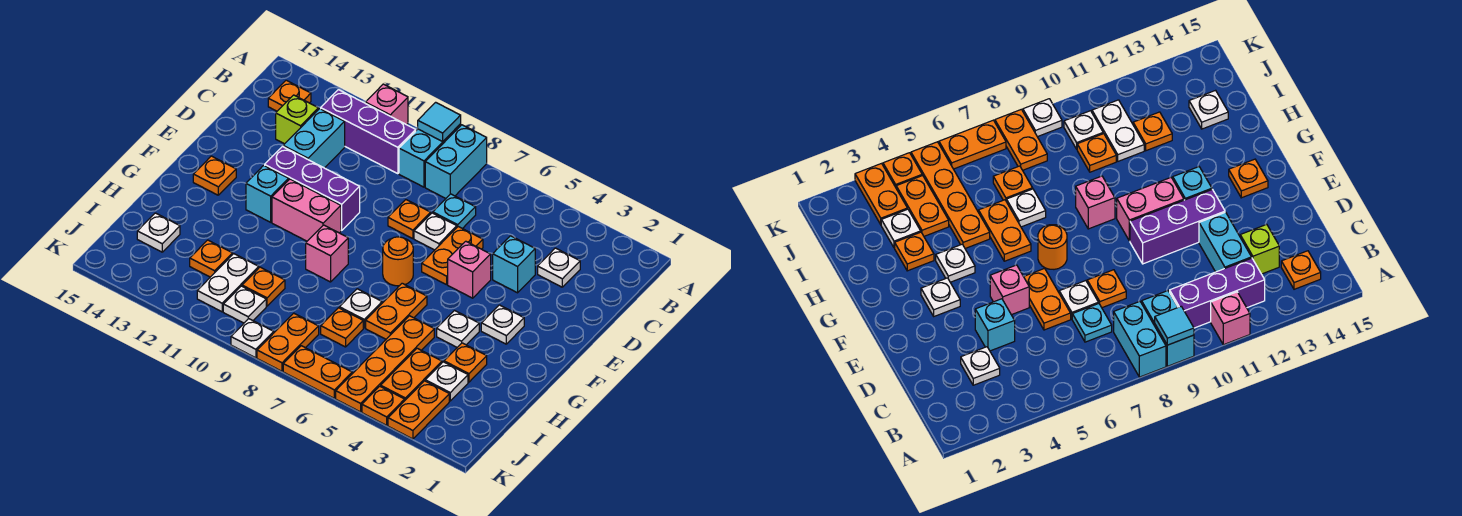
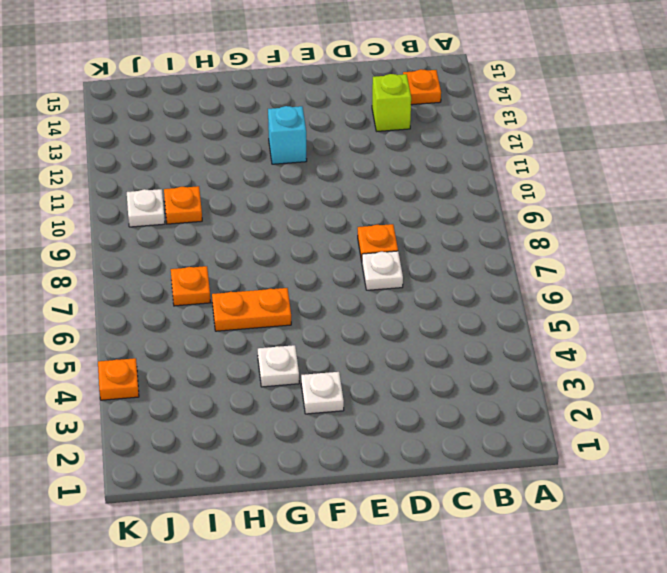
none -> cyan 1x2 brick [425,125,487,198]
none -> cyan 1x2 brick [399,124,461,187]
none -> pink 1x1 brick [365,84,408,125]
none -> purple 1x3 brick [321,90,416,174]

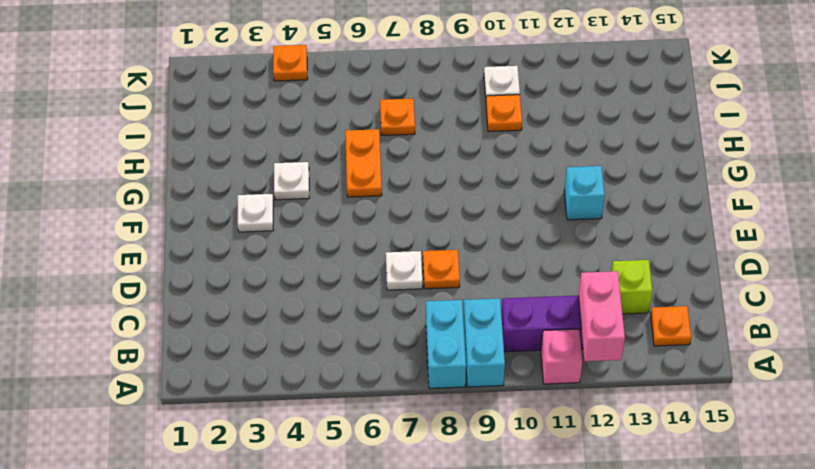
pink 1x2 brick [578,271,625,361] -> pink 1x2 brick turned to [272,179,341,241]
none -> white 1x1 plate [538,248,580,287]
none -> cyan 1x1 plate [433,194,476,229]
none -> cyan 1x2 brick [283,109,345,168]
none -> cyan 1x1 brick [493,236,535,293]

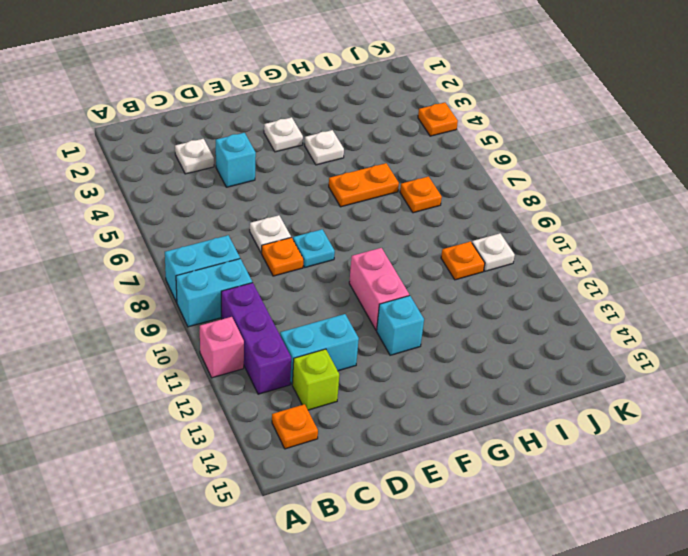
cyan 1x1 plate [293,229,335,267] -> cyan 1x1 plate moved to [433,194,476,229]
none -> orange 1x2 plate [422,227,483,285]
none -> pink 1x1 brick [448,241,491,298]
none -> purple 1x3 brick [265,147,360,230]
none -> orange 1x1 round brick [383,237,413,286]

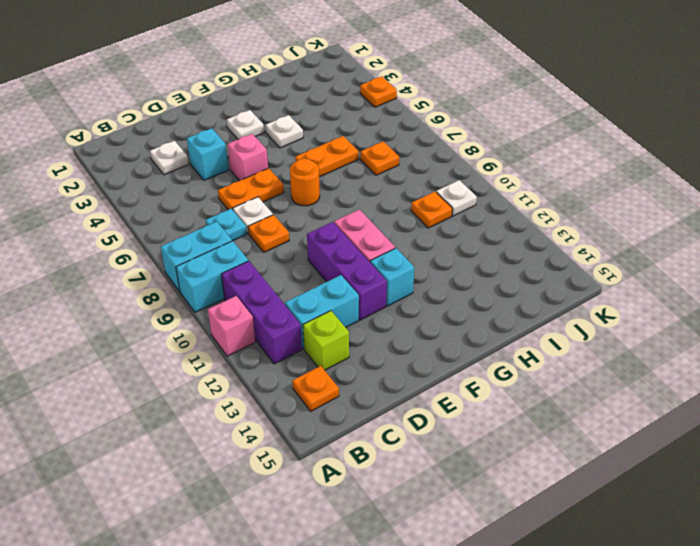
none -> orange 1x1 plate [193,156,236,195]
none -> pink 1x1 brick [306,225,348,282]
none -> orange 1x1 plate [444,343,487,382]
none -> orange 1x4 plate [336,316,434,412]

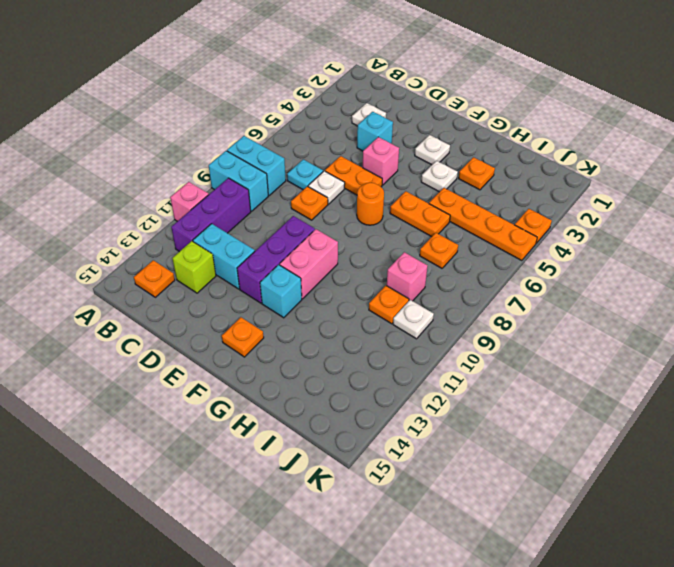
pink 1x1 brick [387,252,427,301] -> pink 1x1 brick moved to [306,225,348,282]
none -> white 1x1 plate [339,289,382,328]
none -> white 1x1 plate [425,362,468,401]
none -> orange 1x2 plate [381,348,442,400]
none -> white 1x2 plate [197,254,259,312]

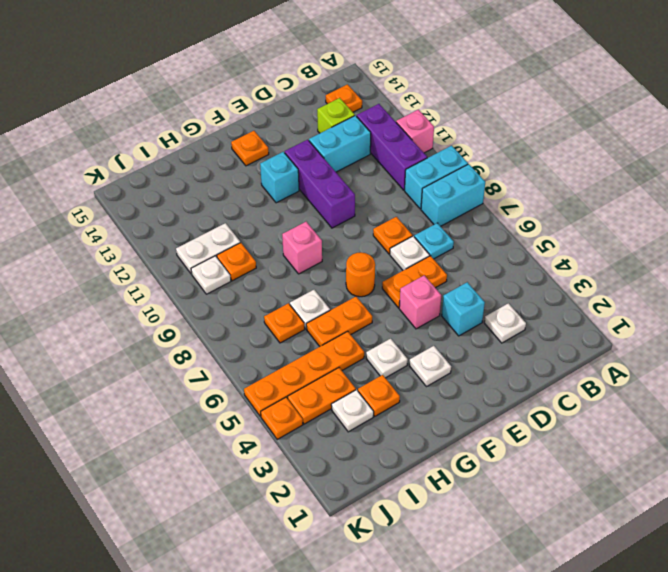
none -> pink 1x2 brick [272,179,341,241]
none -> orange 1x1 plate [190,240,233,277]
none -> white 1x1 plate [137,213,180,252]
none -> orange 1x2 plate [388,381,449,439]

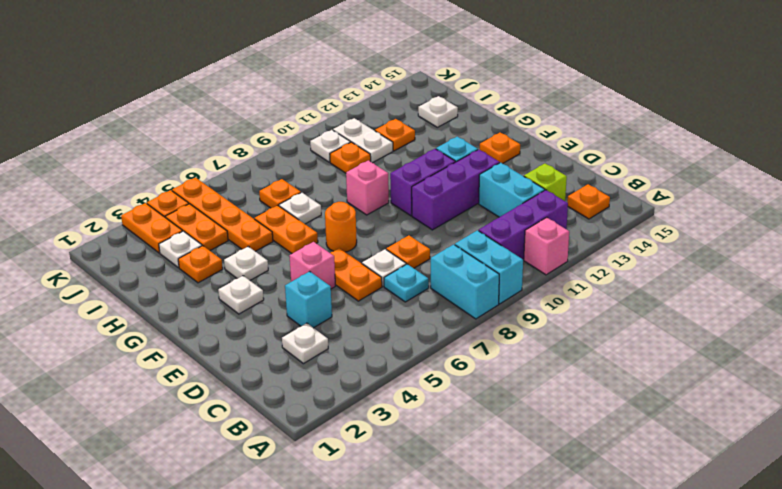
purple 1x2 brick [390,149,455,216] -> pink 1x2 brick [272,179,341,241]
none -> orange 1x2 plate [257,313,319,371]
none -> orange 1x2 plate [283,346,352,398]
none -> white 1x1 plate [231,319,274,358]
none -> cyan 1x1 tile [418,102,461,141]

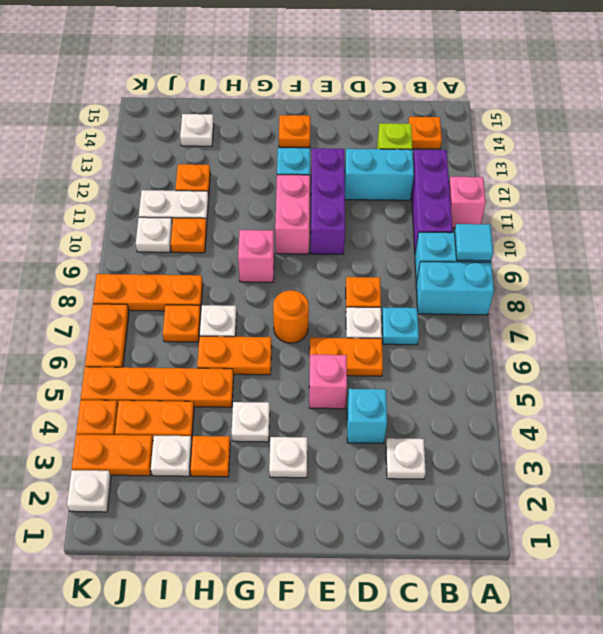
orange 1x3 plate [93,274,203,311] -> orange 1x2 plate [257,313,319,371]
white 1x1 plate [67,470,111,512] -> white 1x1 plate moved to [231,319,274,358]

